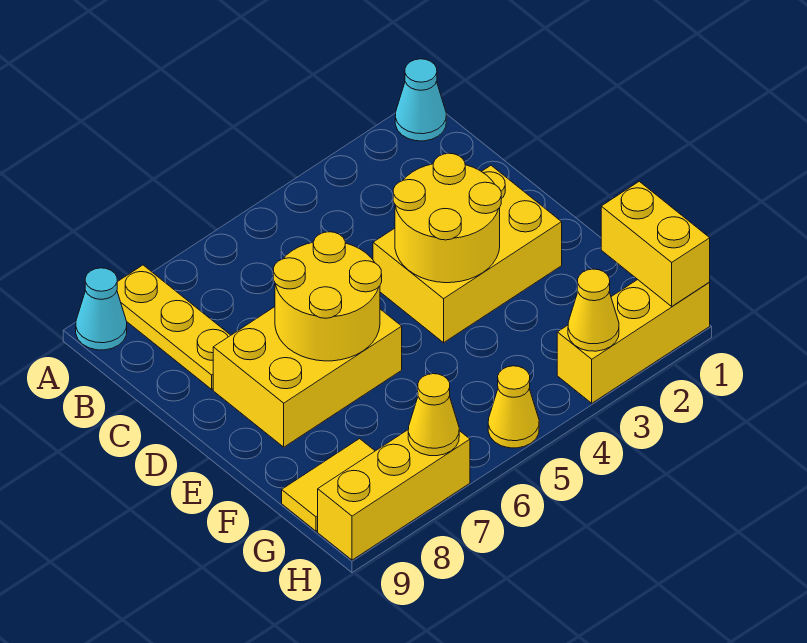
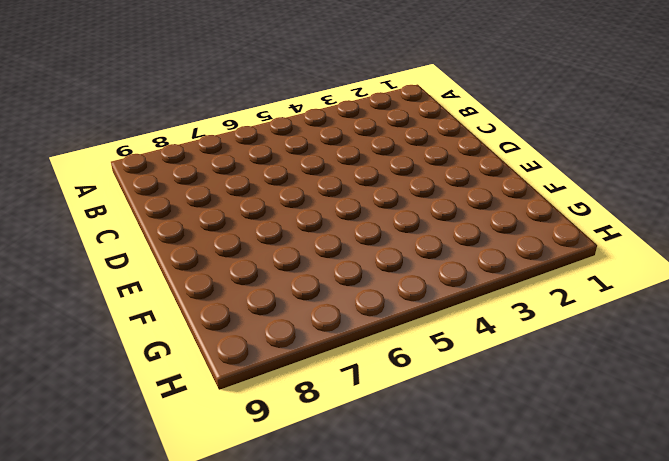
none -> cyan 1x1 cone [395,59,446,141]
none -> yellow 1x3 plate [117,265,231,389]
none -> cyan 1x1 cone [76,268,127,350]

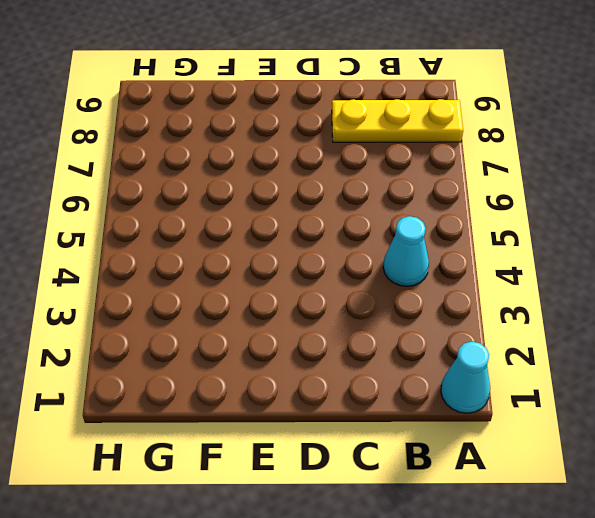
cyan 1x1 cone [383,216,429,286] -> cyan 1x1 cone moved to [76,268,127,350]
none -> yellow 2x3 brick [373,166,562,343]
none -> yellow 2x3 brick [213,307,402,447]
none -> yellow 1x2 tile [282,439,375,531]

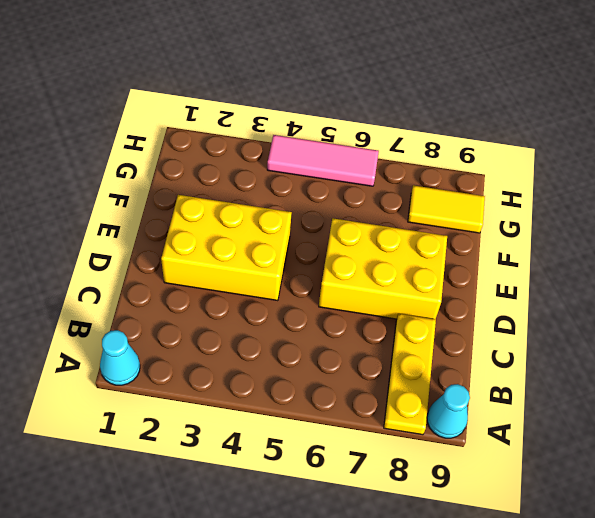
pink 1x3 tile [267,135,379,186] -> yellow 1x1 cone [488,366,539,448]
none -> yellow 1x3 brick [557,280,710,403]
none -> yellow 1x3 brick [318,430,470,560]
none -> yellow 2x2 round brick [393,153,501,283]

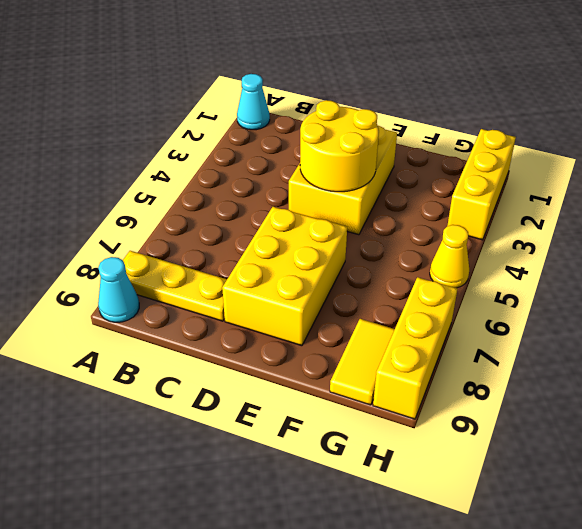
none -> yellow 2x2 round brick [273,232,382,361]
none -> yellow 1x2 brick [601,181,710,306]
none -> yellow 1x1 cone [568,269,619,351]

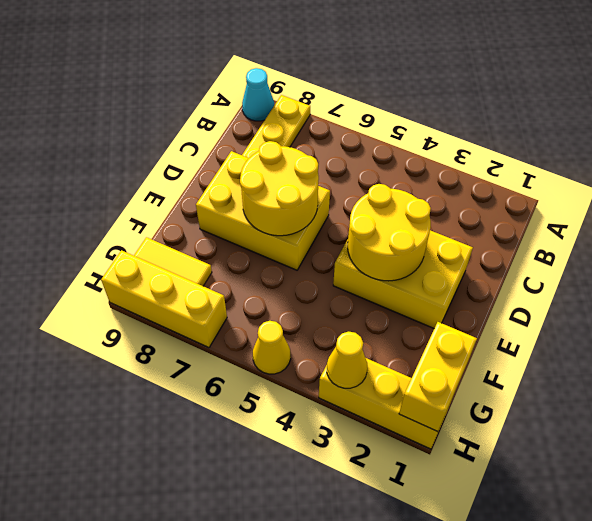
none -> cyan 1x1 cone [395,59,446,141]
none -> yellow 1x1 cone [408,374,459,456]

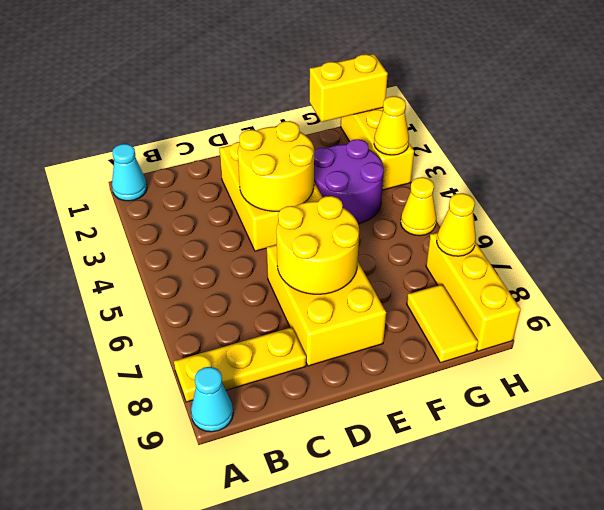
purple 2x2 round brick [314,139,384,224] -> none

